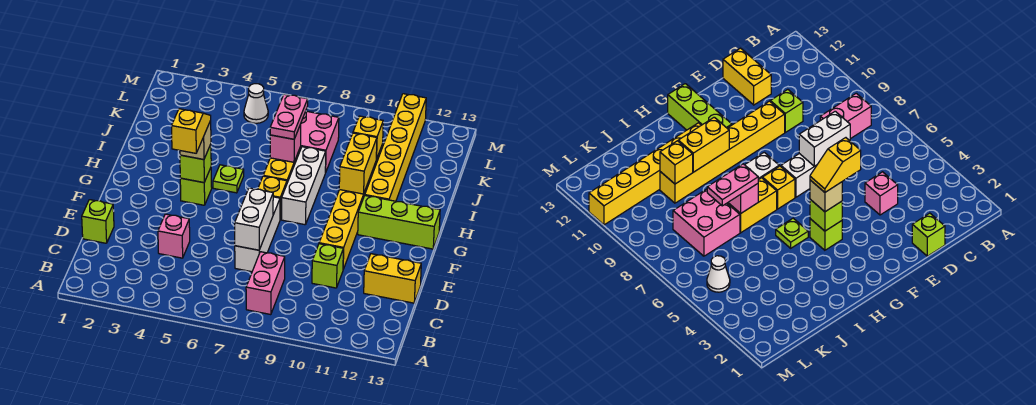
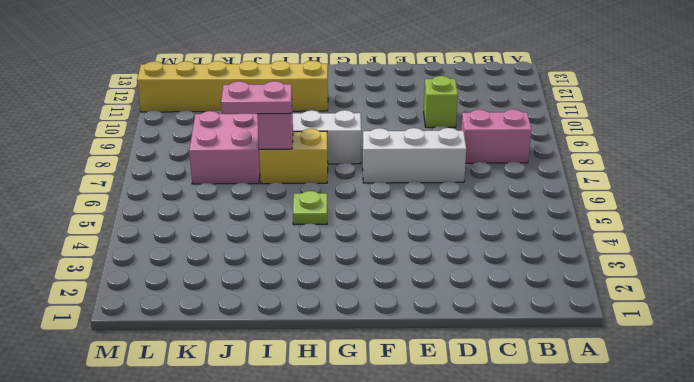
none -> lime 1x1 brick [82,200,114,243]
none -> pink 1x1 brick [158,214,190,258]
none -> yellow 1x2 brick [364,254,421,303]

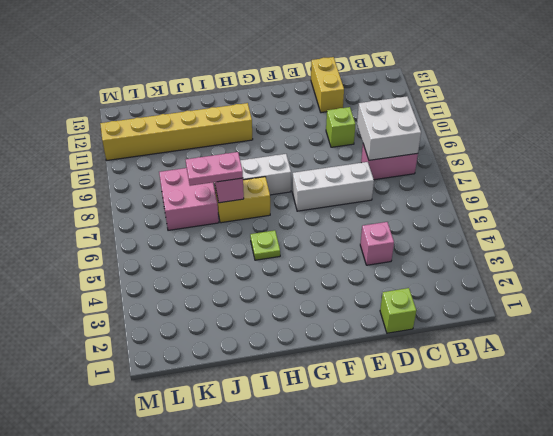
white 2x2 brick [357,96,421,160] -> none
none -> yellow 1x6 brick [319,144,383,269]
none -> lime 1x1 brick [180,168,212,205]
none -> yellow 1x1 brick [258,176,287,219]

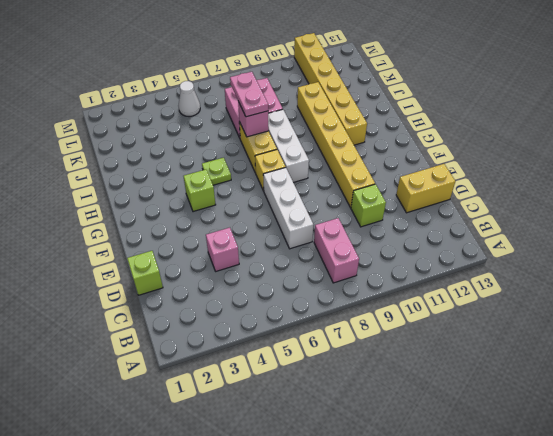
none -> lime 1x3 brick [358,196,440,249]
none -> white 1x2 brick [235,188,273,250]
none -> lime 1x1 brick [180,144,211,183]

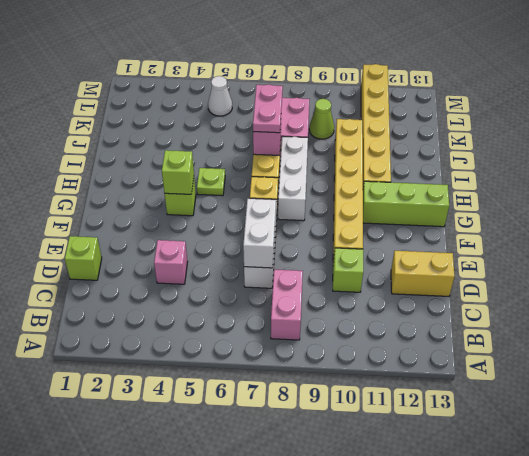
lime 1x1 cone [309,99,334,139] -> none
none -> yellow 1x2 brick [339,133,377,194]
none -> yellow 1x1 brick [353,116,383,159]
none -> tan 1x1 brick [180,121,211,159]

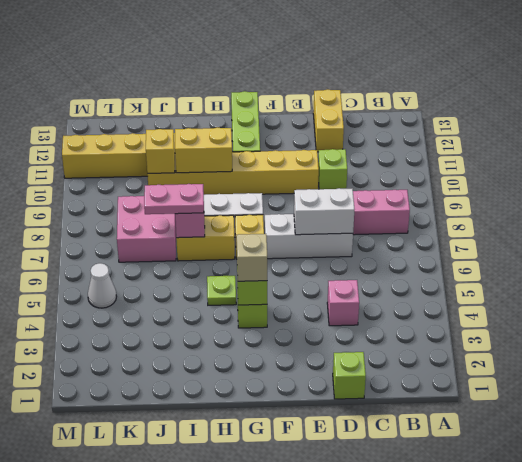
none -> yellow 1x2 slope [172,109,211,153]

